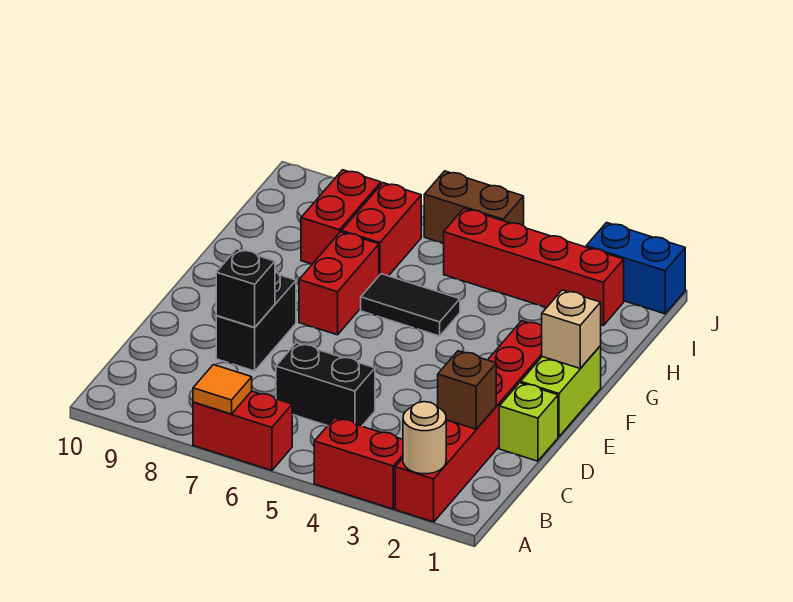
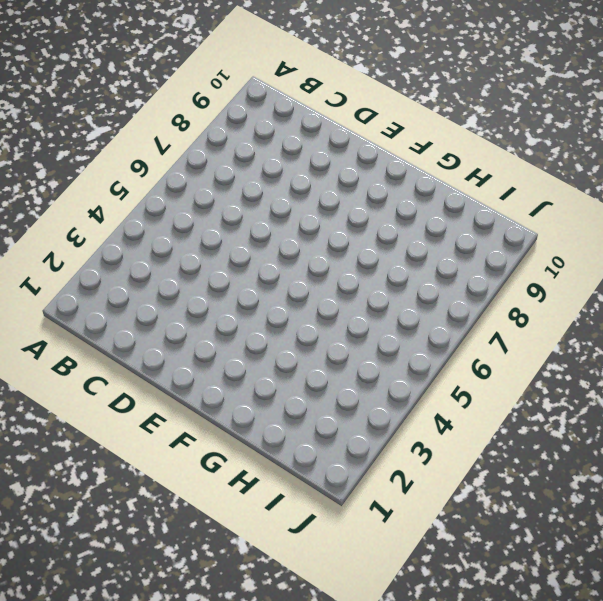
none -> red 1x6 brick [395,321,542,522]
none -> red 1x2 brick [314,418,403,509]
none -> red 1x2 brick [193,391,292,470]

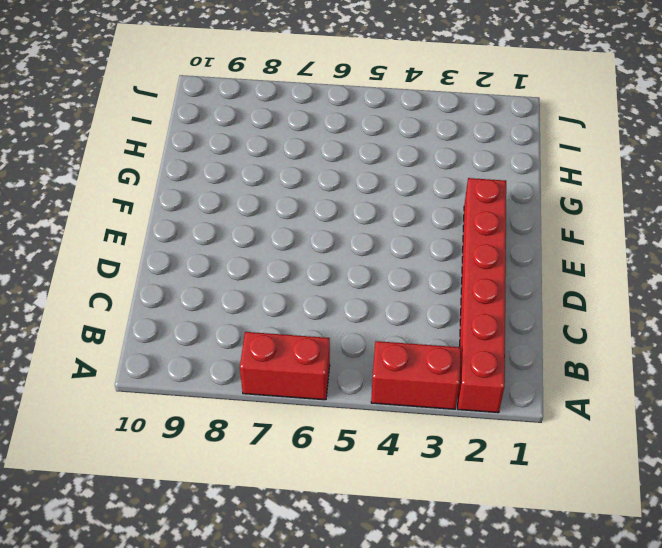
none -> black 1x2 brick [276,343,375,426]
none -> lime 1x1 brick [499,383,558,461]
none -> black 1x2 brick [216,272,296,371]

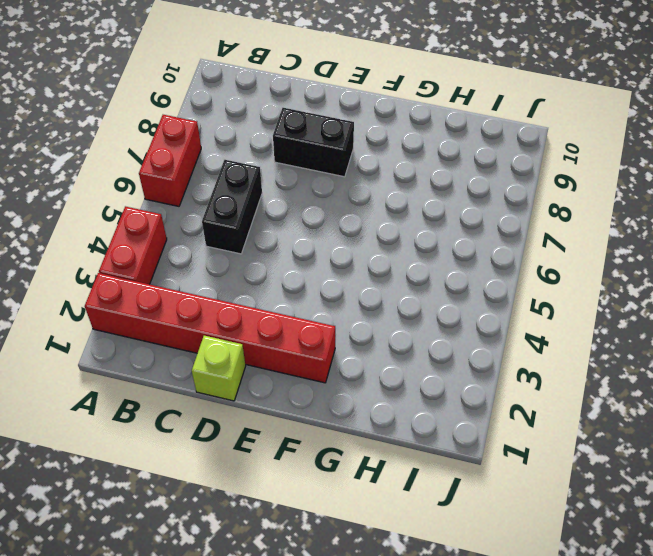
none -> lime 1x2 brick [521,346,601,437]
none -> red 1x2 brick [299,232,379,335]
none -> black 1x2 tile [361,274,460,336]

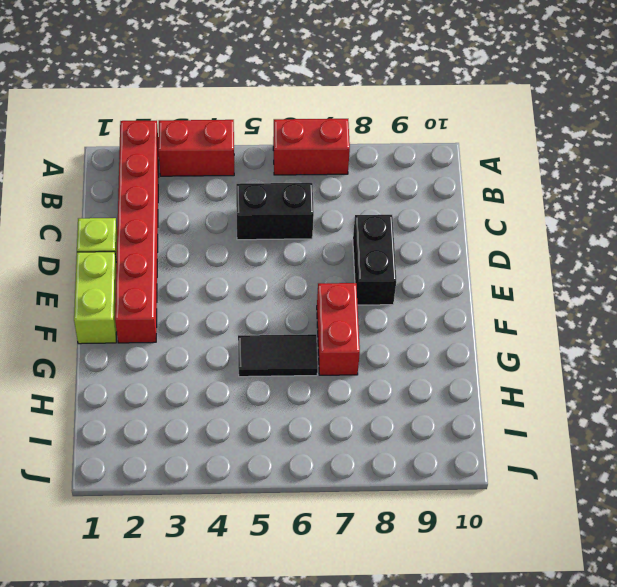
none -> red 1x2 brick [342,183,421,276]
none -> red 1x2 brick [301,170,381,264]
none -> red 1x4 brick [444,209,624,326]

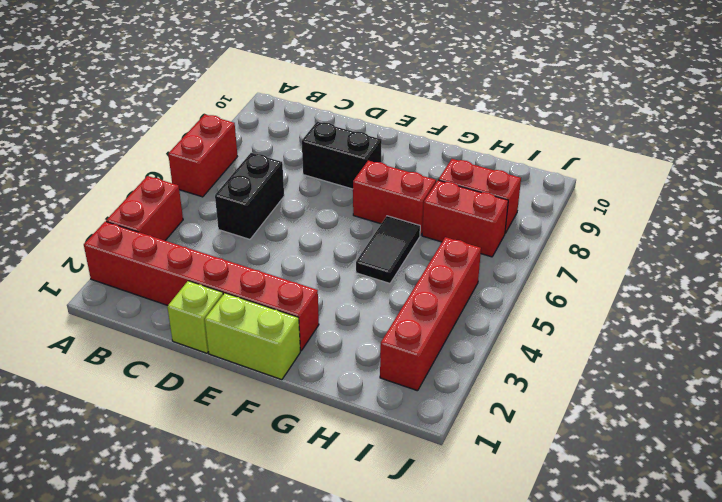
none -> blue 1x2 brick [586,223,685,314]
none -> brown 1x2 brick [424,171,524,243]
none -> tan 1x1 round brick [403,402,446,474]

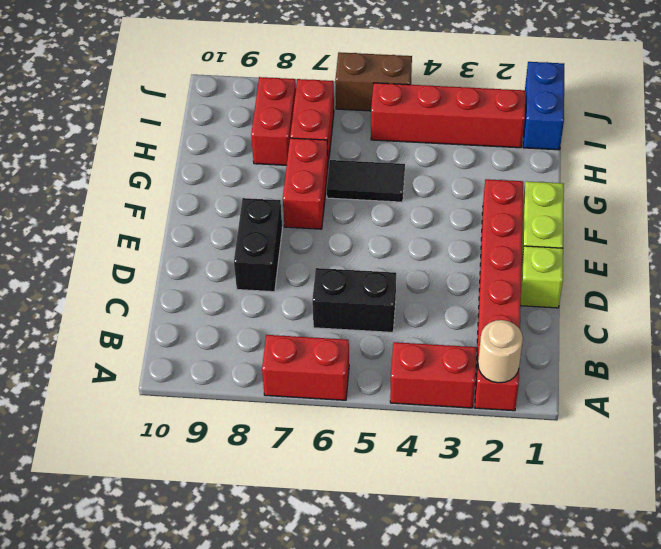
blue 1x2 brick [523,62,564,150] -> blue 1x2 brick turned to [586,223,685,314]
none -> orange 1x1 tile [193,365,252,414]
none -> brown 1x1 brick [438,351,496,429]
none -> black 1x1 brick [216,249,275,327]

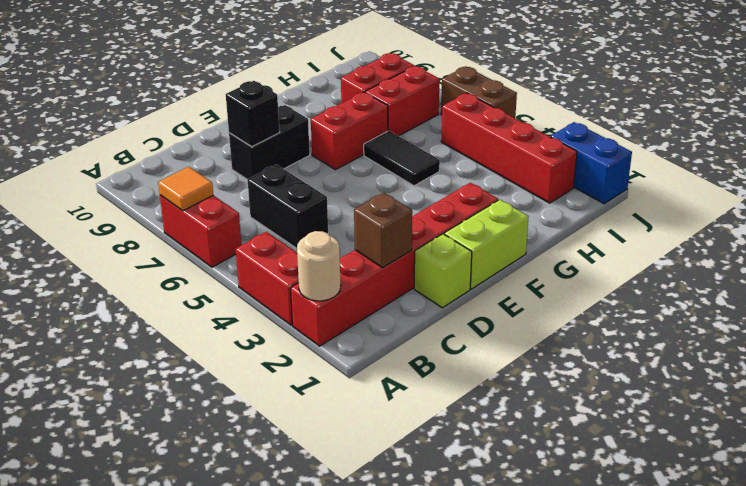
none -> tan 1x1 brick [542,290,601,368]

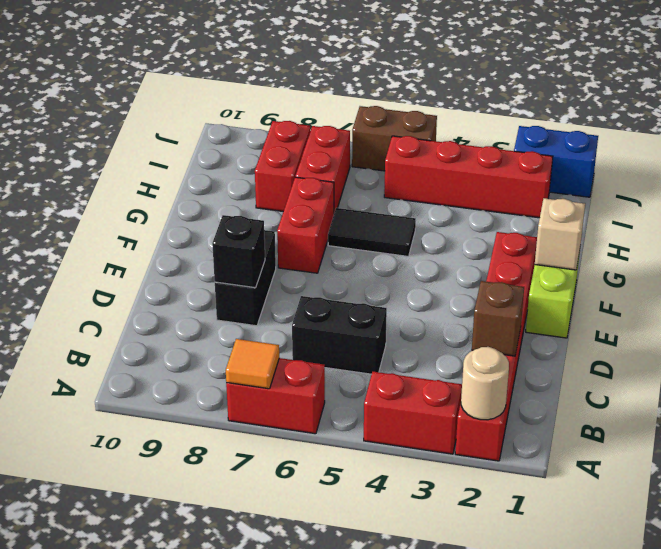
none -> lime 1x1 brick [499,383,558,461]

